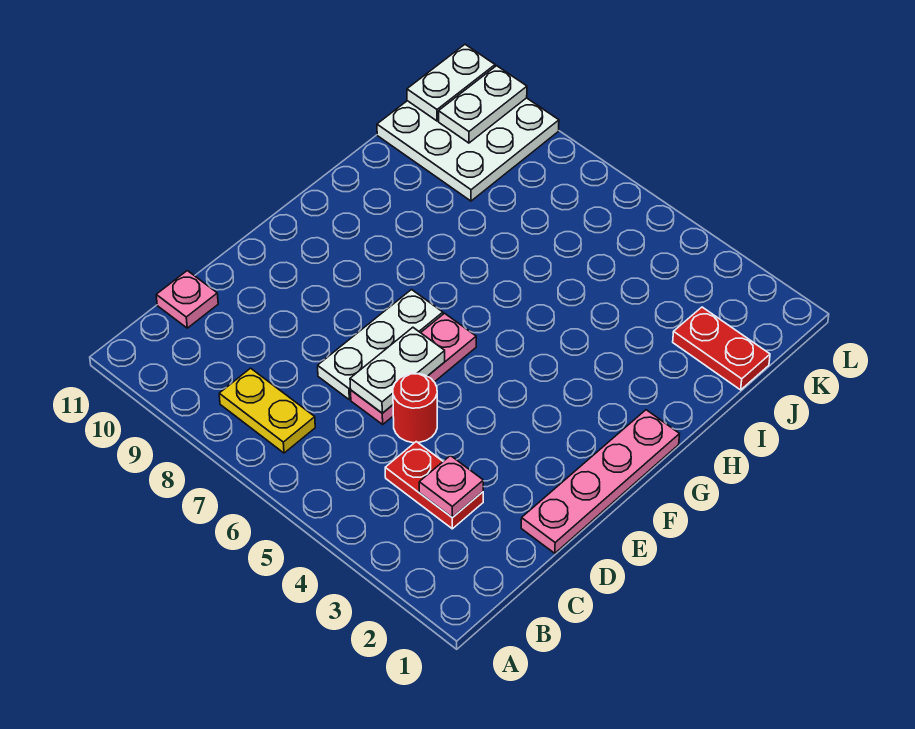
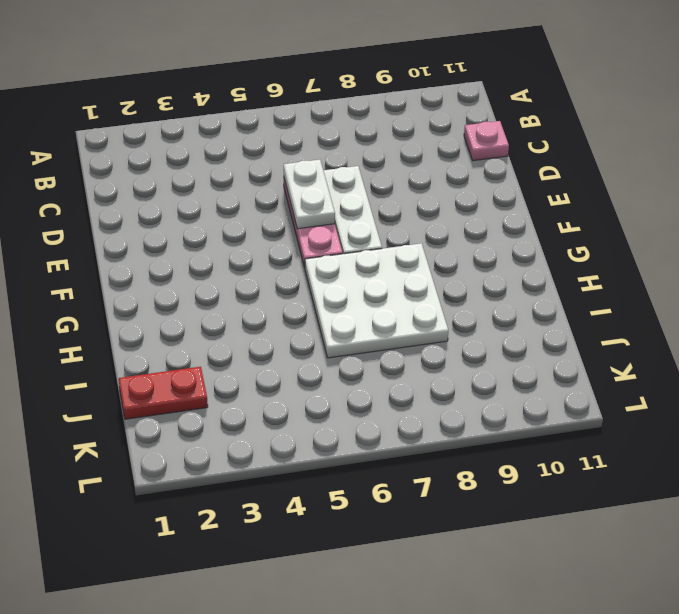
white 3x3 plate [305,243,448,358] -> white 3x3 plate moved to [377,98,559,201]
none -> yellow 1x2 plate [219,368,315,453]
none -> red 1x2 plate [385,442,483,529]
none -> pink 1x4 plate [521,410,680,553]

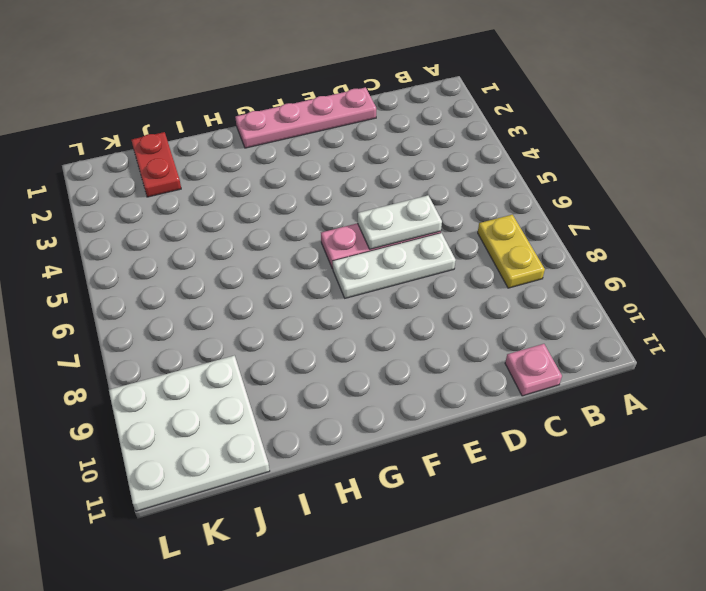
none -> red 1x2 plate [385,442,483,529]
none -> red 1x1 round brick [393,374,437,443]
none -> pink 1x1 plate [419,456,483,518]

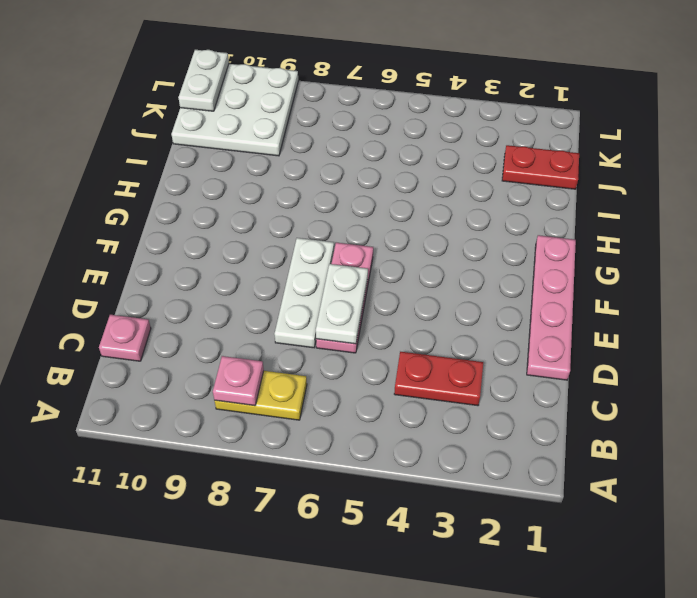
pink 1x1 plate [213,356,264,406] -> pink 1x1 plate moved to [419,456,483,518]
none -> red 1x1 round brick [393,374,437,443]
none -> white 1x2 plate [439,66,527,143]

